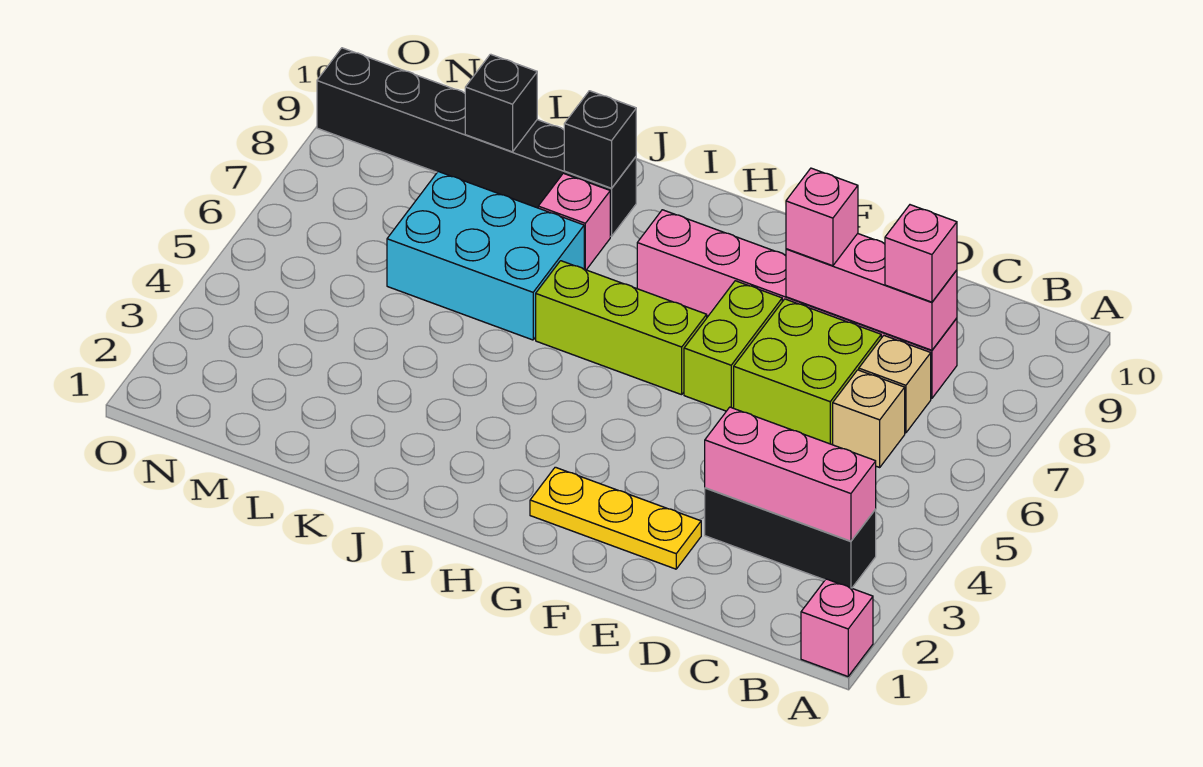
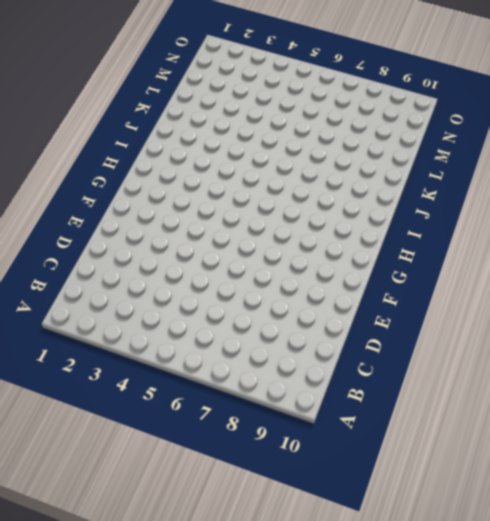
none -> pink 1x1 brick [801,579,873,676]
none -> black 1x3 brick [705,488,876,588]
none -> tan 1x1 brick [833,370,905,467]

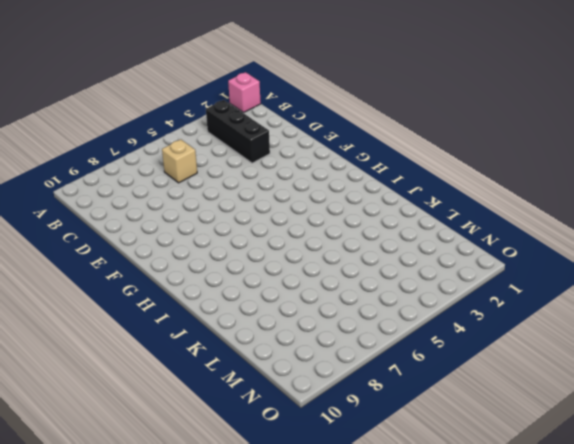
none -> tan 1x1 brick [859,336,931,433]
none -> pink 1x6 brick [637,210,957,398]
none -> lime 2x2 brick [734,299,881,445]

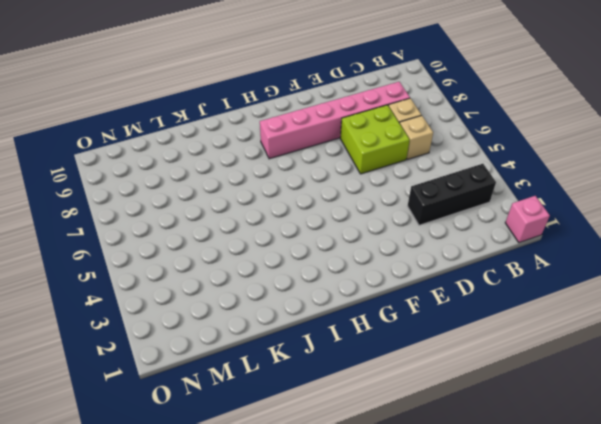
none -> yellow 1x3 plate [530,467,701,569]
none -> lime 1x2 brick [684,281,782,411]
none -> lime 1x3 brick [536,261,707,395]

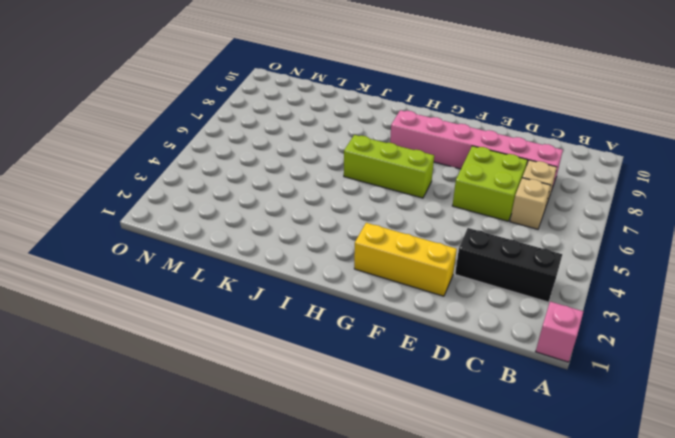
yellow 1x3 brick [354,223,457,296] -> yellow 1x3 plate [530,467,701,569]
none -> lime 1x2 brick [684,281,782,411]
none -> cyan 2x3 brick [387,172,584,340]
none -> pink 1x1 brick [538,173,610,270]

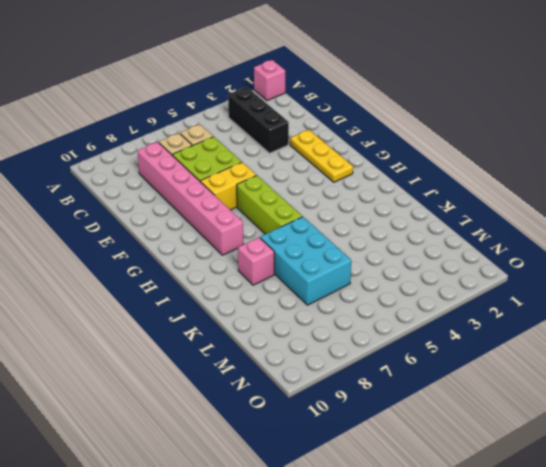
yellow 1x2 brick [201,162,256,210] -> lime 1x2 brick [684,281,782,411]
none -> black 1x6 brick [317,48,636,236]
none -> pink 1x3 brick [705,407,876,541]
none -> pink 1x3 brick [786,234,957,350]

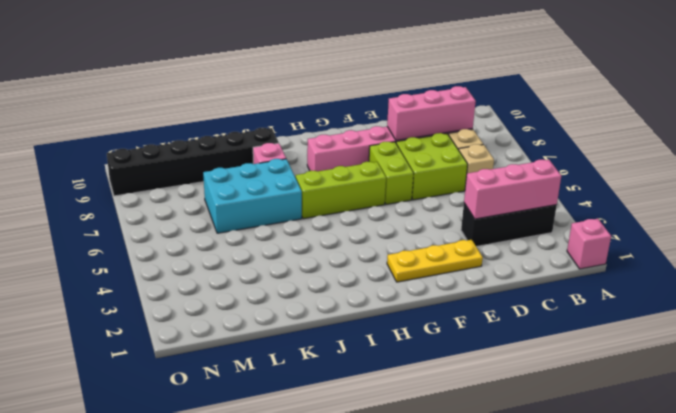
none -> black 1x1 brick [564,91,636,188]
none -> black 1x1 brick [465,54,537,152]
none -> pink 1x1 brick [885,205,957,302]

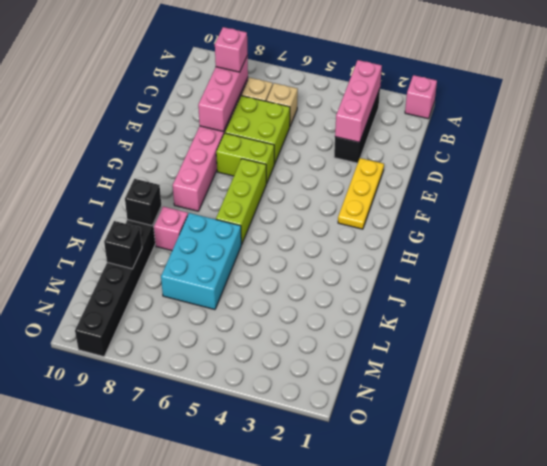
none -> pink 1x1 brick [786,168,858,266]

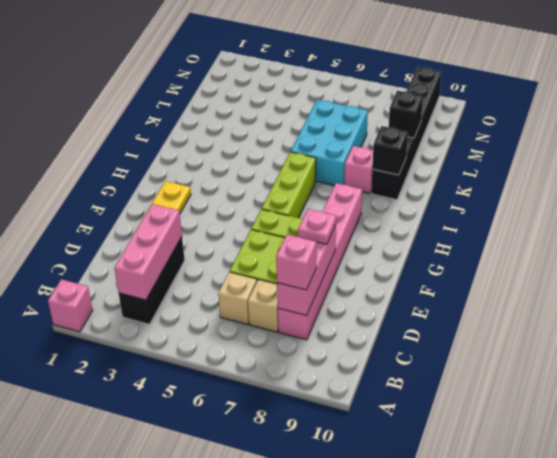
pink 1x1 plate [298,209,336,244] -> pink 1x1 brick [786,168,858,266]

